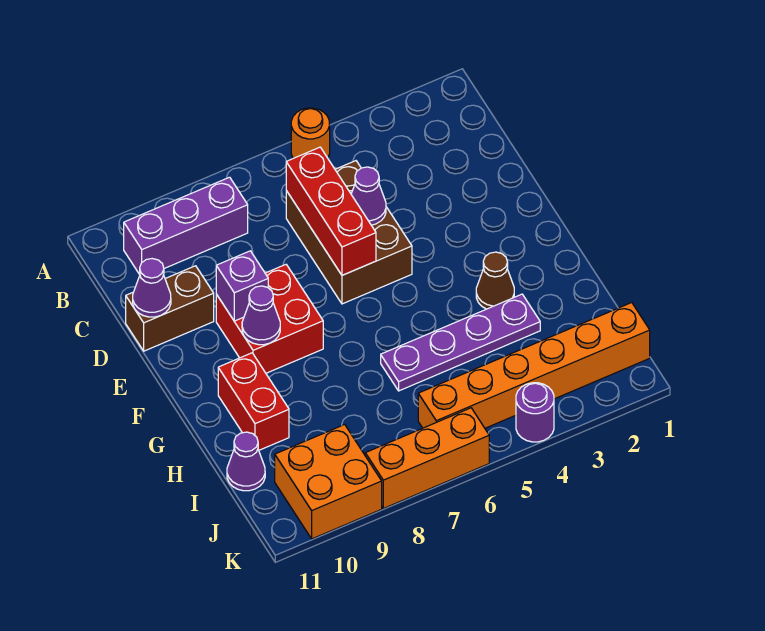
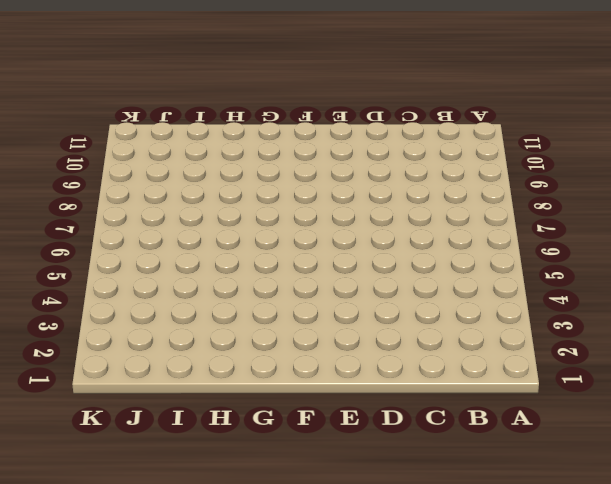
none -> orange 1x1 round brick [291,108,330,158]
none -> purple 1x3 brick [124,177,248,275]
none -> brown 2x3 brick [286,161,412,304]

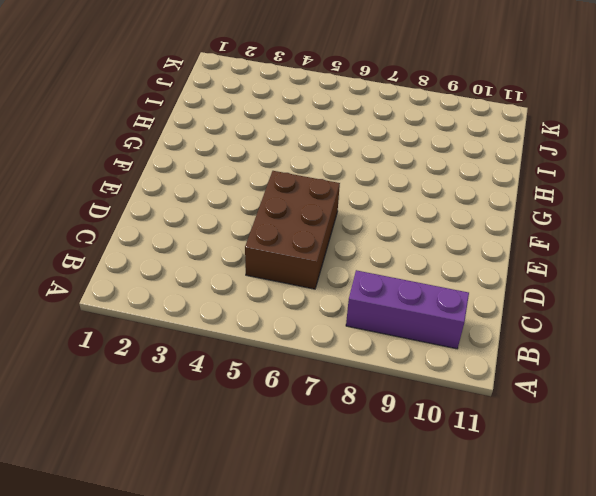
none -> orange 1x1 round brick [291,108,330,158]
none -> brown 1x2 brick [126,266,214,351]
none -> red 2x2 brick [216,265,323,373]

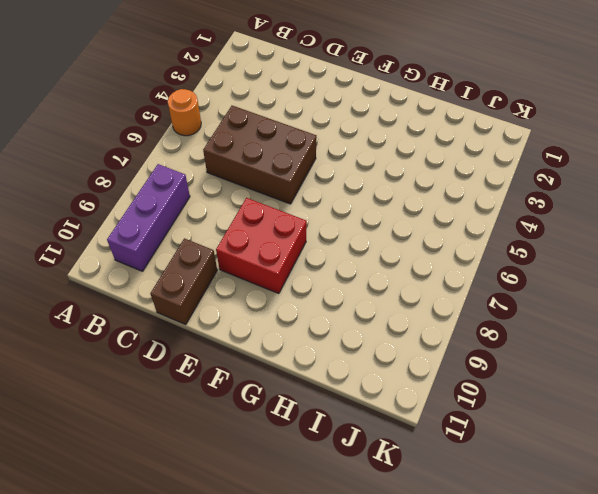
none -> brown 1x1 cone [476,252,514,309]
none -> red 1x2 brick [218,353,289,450]
none -> purple 1x4 plate [381,294,540,391]

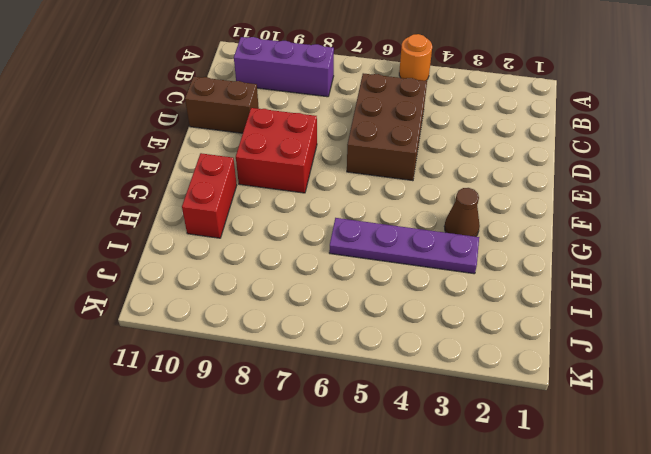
none -> purple 1x1 cone [227,432,265,491]
none -> orange 1x6 brick [418,303,650,428]
none -> orange 2x2 brick [275,425,382,539]

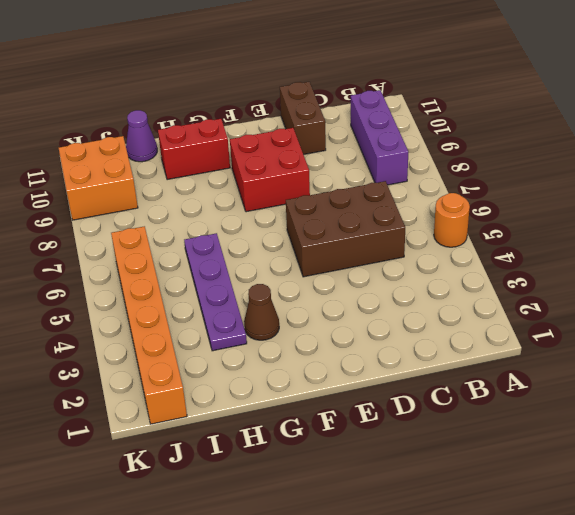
none -> purple 1x1 round brick [516,383,554,442]
none -> orange 1x3 brick [365,408,489,508]
none -> red 1x3 brick [286,147,376,275]

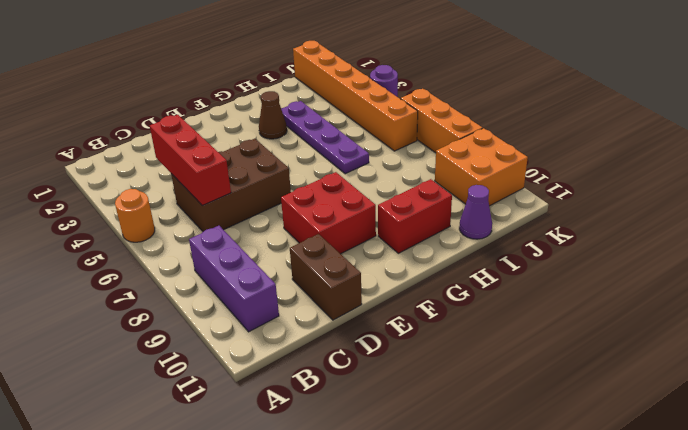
red 1x3 brick [150,115,231,206] -> red 1x3 brick turned to [286,147,376,275]
none -> purple 1x1 cone [351,167,386,225]
none -> purple 1x1 cone [133,259,171,317]
none -> purple 1x1 brick [216,251,268,321]

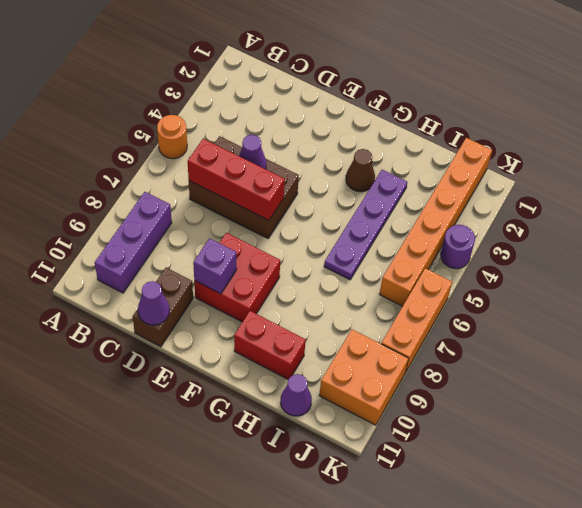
none -> purple 1x1 cone [242,286,280,345]

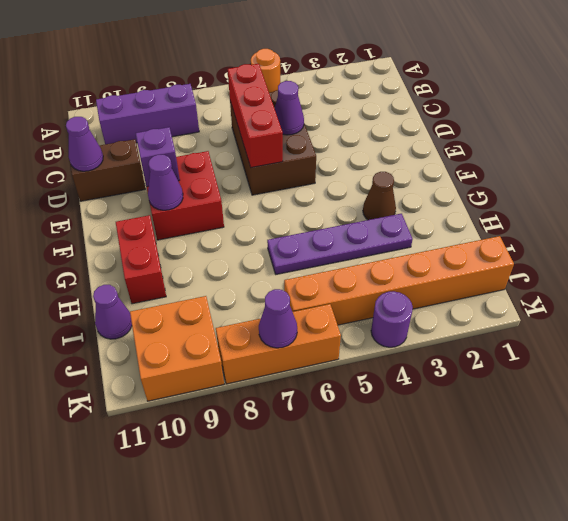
purple 1x1 cone [259,289,297,348] -> none

